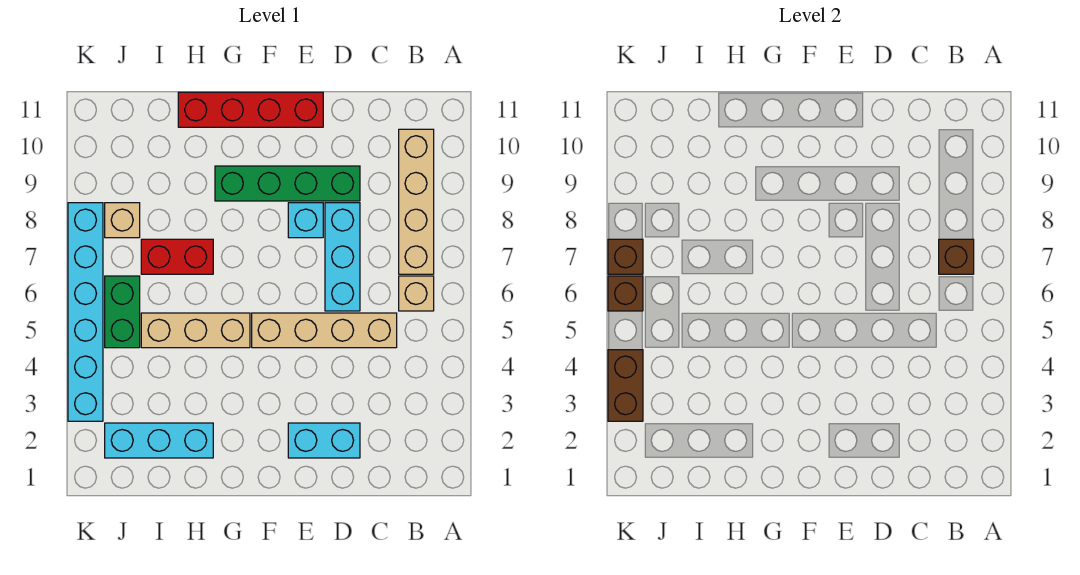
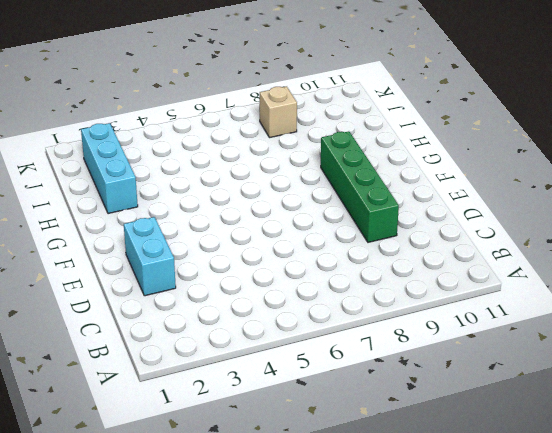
none -> tan 1x1 brick [399,276,434,311]
none -> tan 1x4 brick [399,129,434,274]
none -> tan 1x4 brick [252,313,397,348]

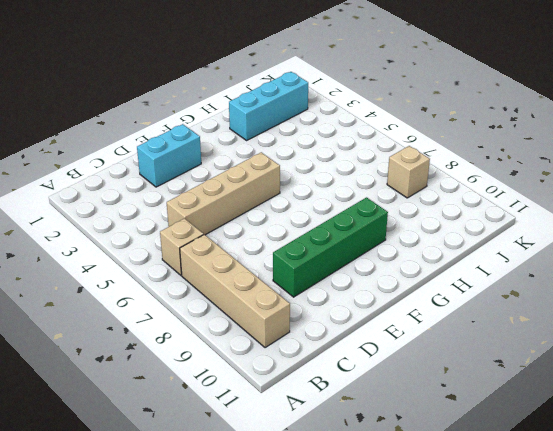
none -> cyan 1x3 brick [325,203,360,311]
none -> cyan 1x1 brick [288,203,323,238]
none -> red 1x4 brick [178,92,323,127]

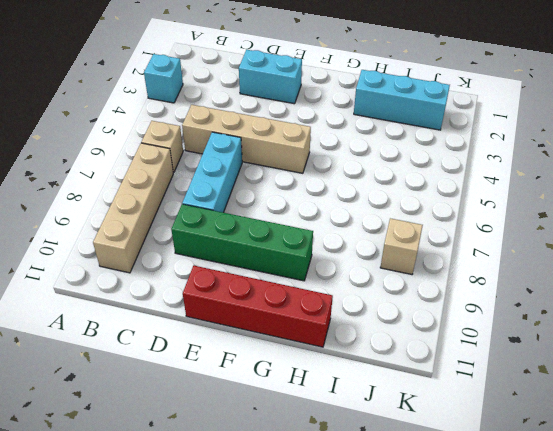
cyan 1x1 brick [144,54,183,103] -> cyan 1x1 brick moved to [288,203,323,238]
none -> tan 1x3 brick [141,313,250,348]
none -> red 1x2 brick [141,239,213,274]
none -> green 1x2 brick [105,276,140,348]

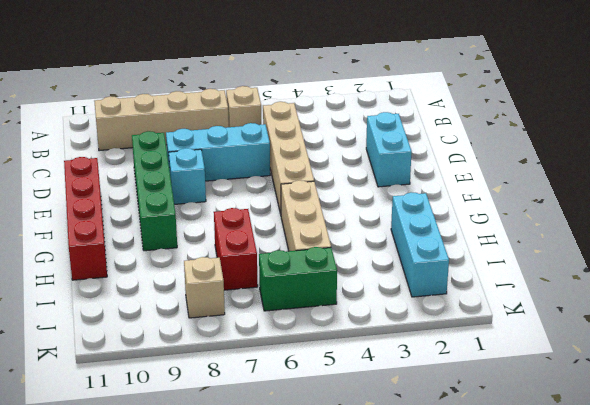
none -> cyan 1x6 brick [68,203,103,421]
none -> brown 1x1 brick [939,239,974,274]
none -> brown 1x2 brick [608,350,643,421]

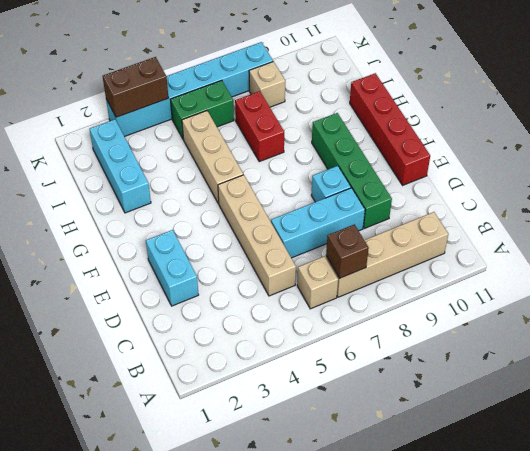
none -> brown 1x1 brick [608,276,643,311]
none -> brown 1x1 brick [608,239,643,274]

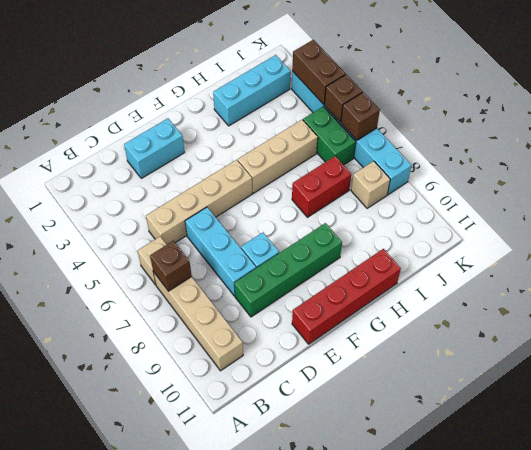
brown 1x1 brick [324,74,363,122] -> brown 1x1 brick moved to [608,239,643,274]

